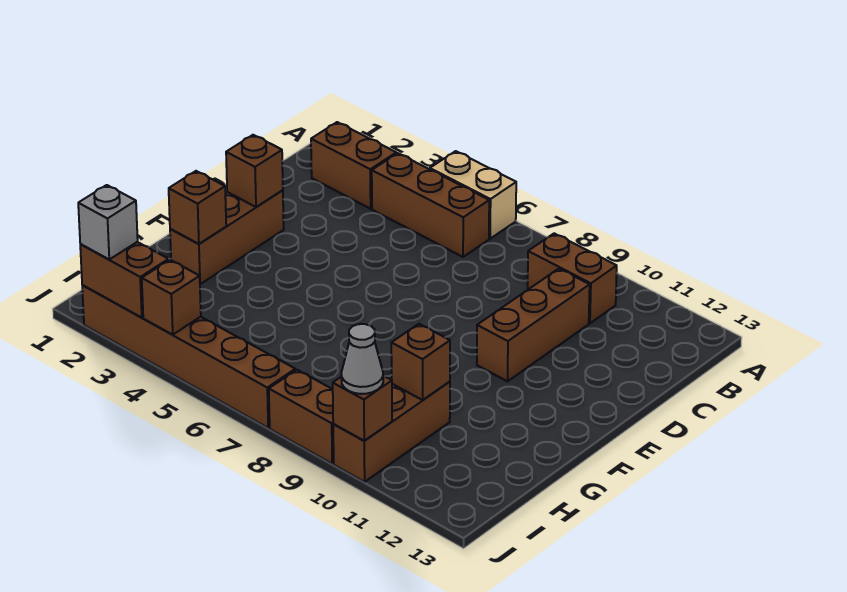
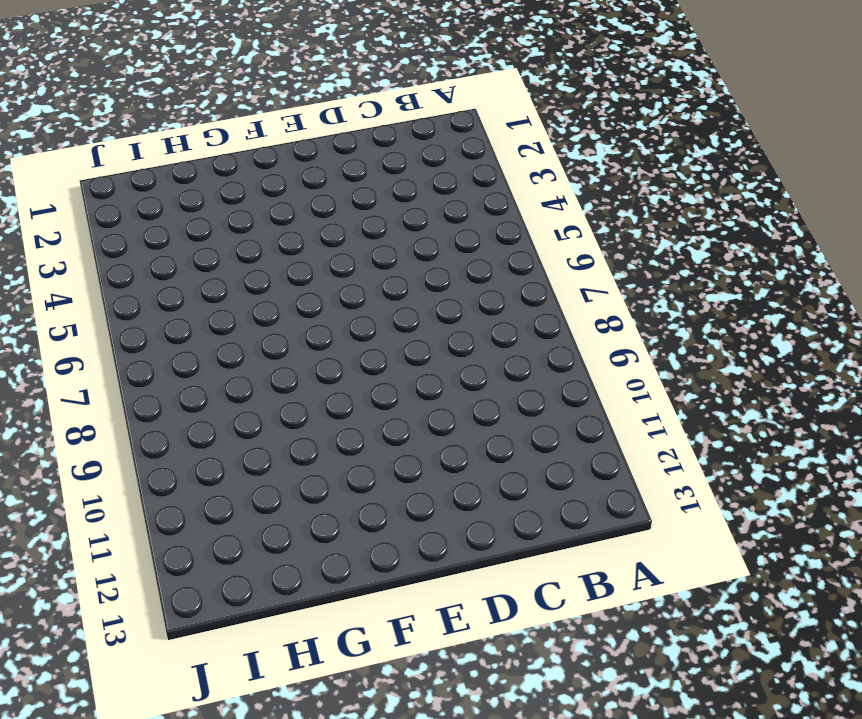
none -> tan 1x2 brick [430,151,516,239]
none -> brown 1x2 brick [311,122,396,209]
none -> brown 1x3 brick [372,153,489,257]

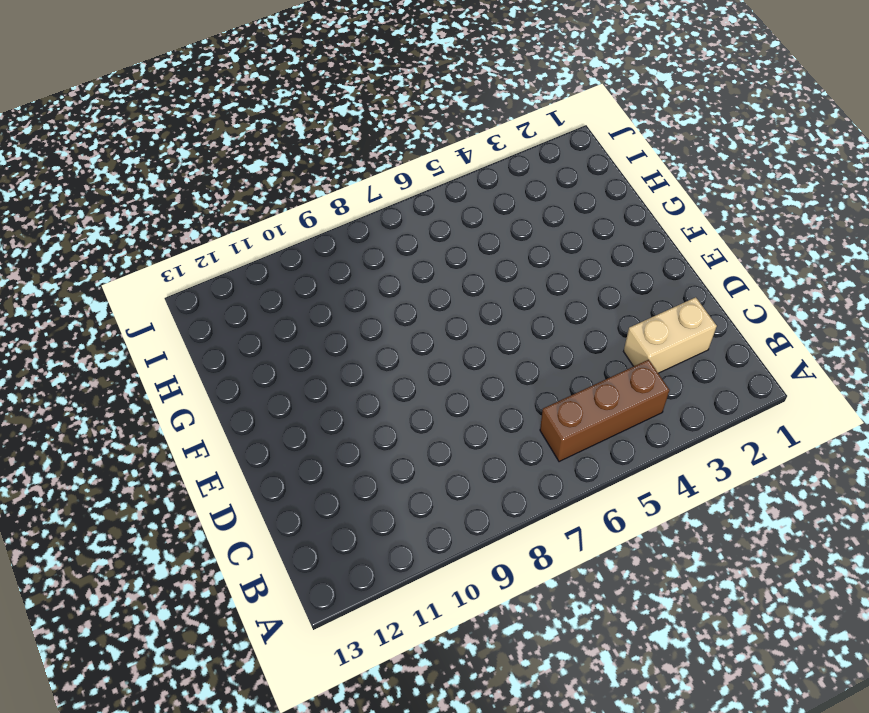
tan 1x2 brick [624,297,717,373] -> tan 1x2 brick moved to [430,151,516,239]
none -> brown 1x2 brick [311,122,396,209]
none -> brown 1x2 brick [528,233,617,323]
none -> brown 1x3 brick [477,269,590,381]

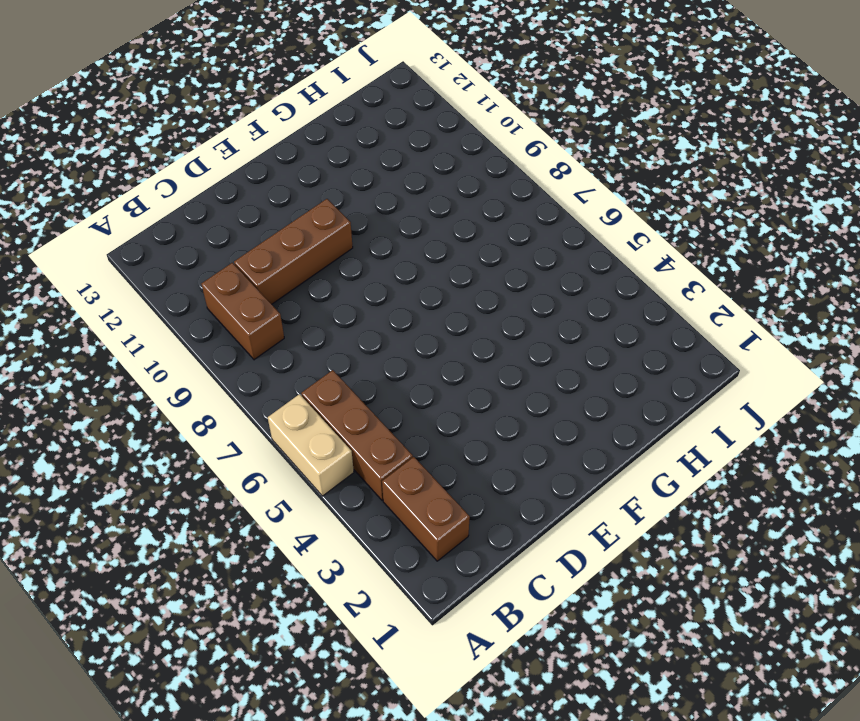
none -> brown 1x3 brick [170,190,284,284]
none -> brown 1x3 brick [333,382,450,482]
none -> brown 1x6 brick [82,285,295,428]

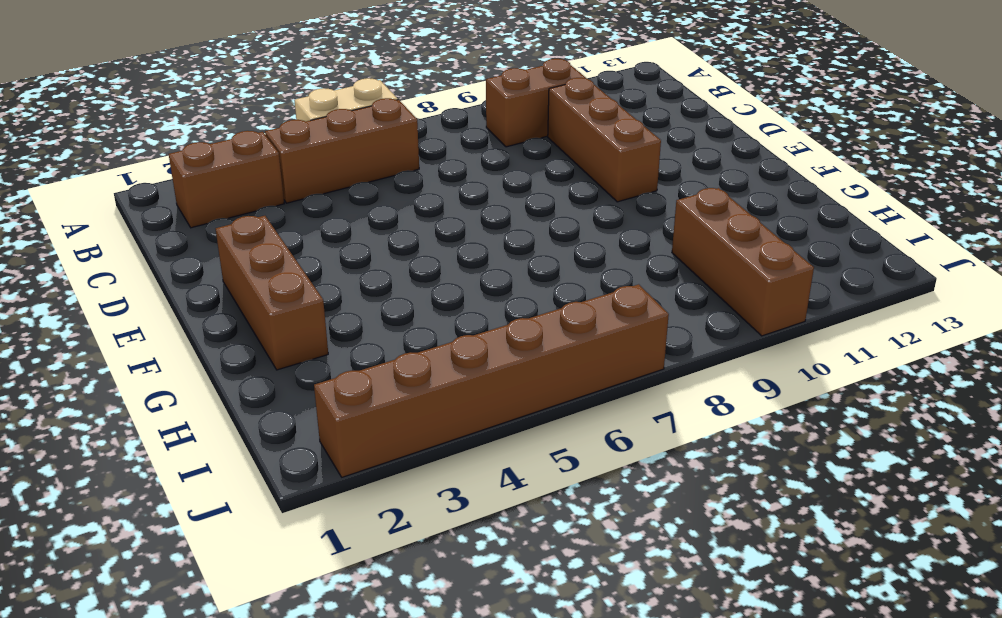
none -> brown 1x2 brick [269,370,334,464]
none -> brown 1x1 brick [226,135,283,207]
none -> brown 1x1 brick [169,171,226,244]

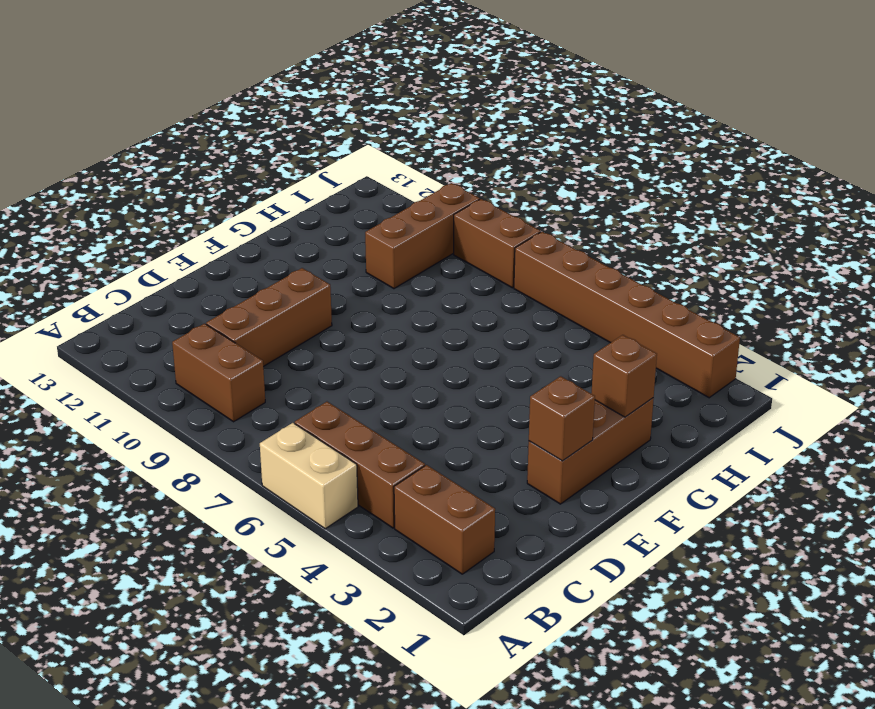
none -> brown 1x1 brick [391,324,450,400]
none -> brown 1x2 brick [80,242,169,318]
none -> brown 1x1 brick [142,260,201,335]

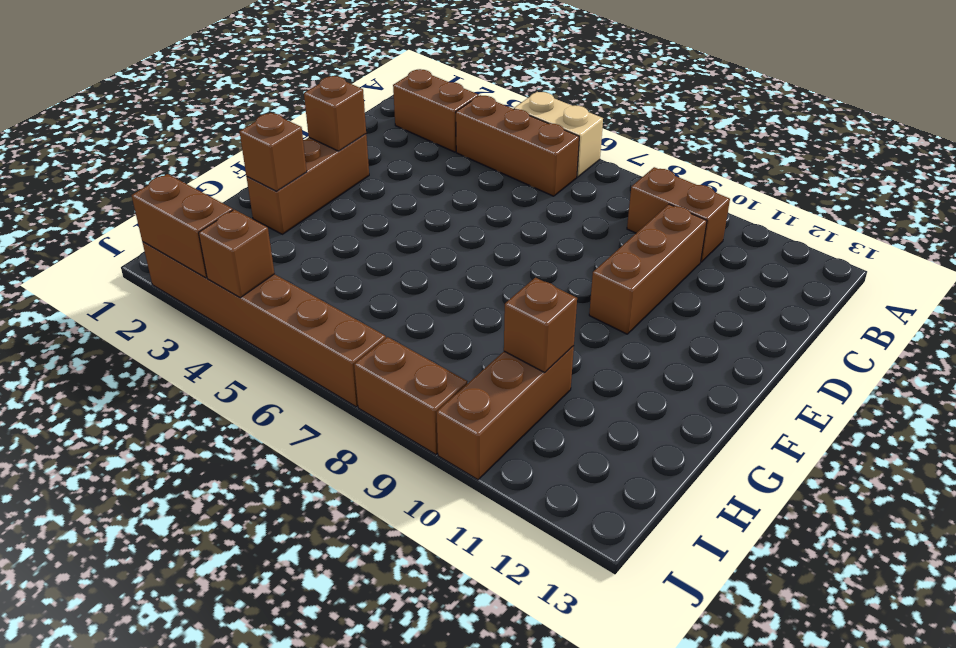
none -> brown 1x1 brick [333,376,392,441]
none -> grey 1x1 brick [78,185,138,259]
none -> grey 1x1 cone [341,324,383,394]

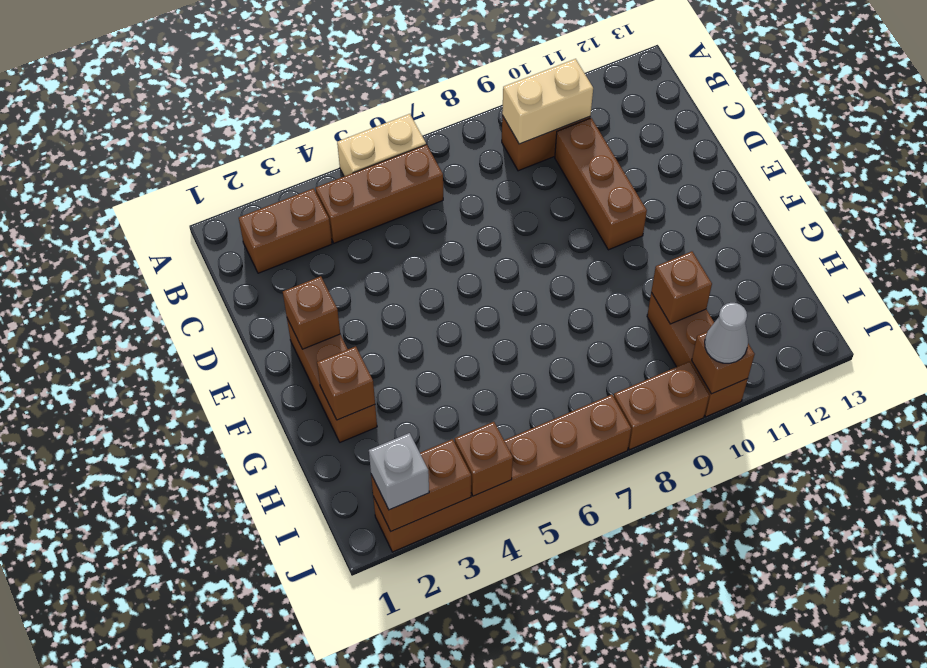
tan 1x2 brick [502,59,593,144] -> none

